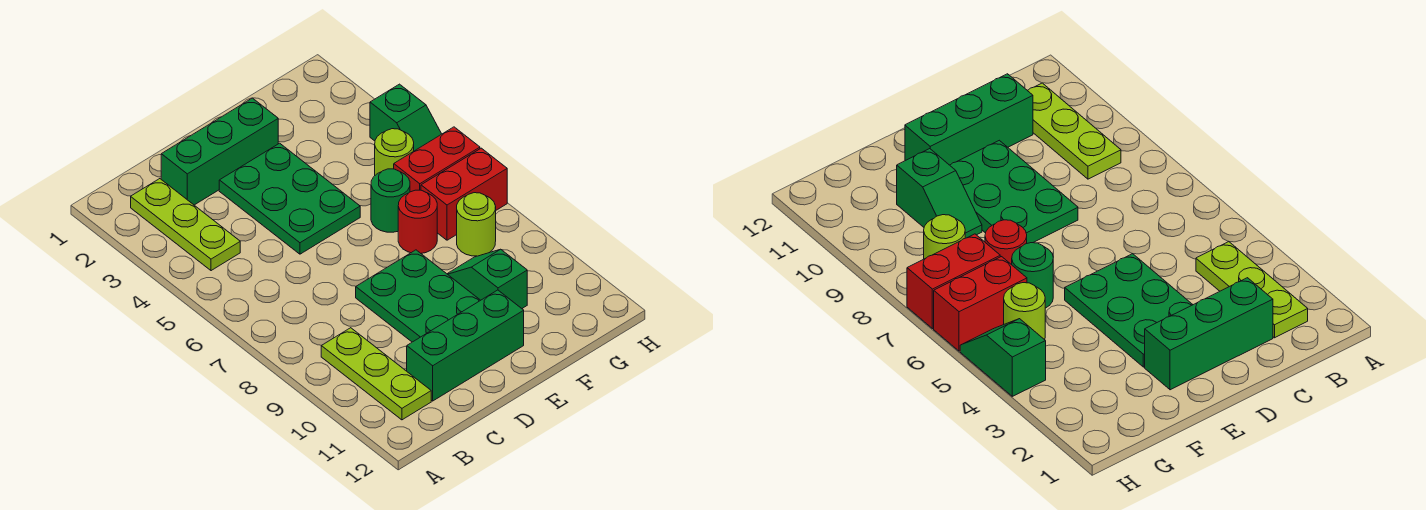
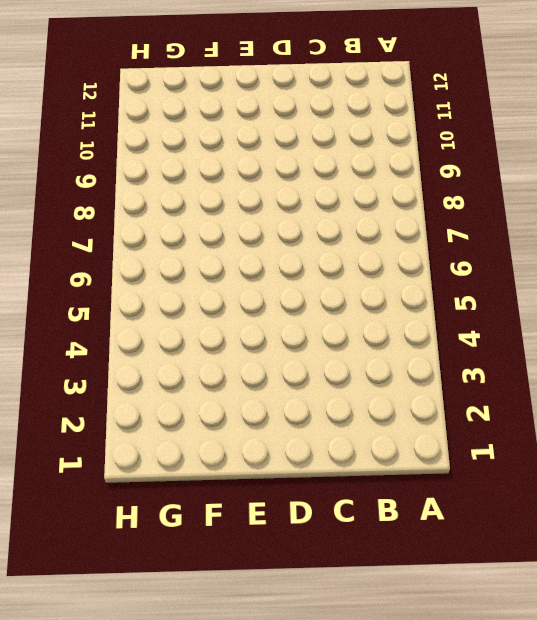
none -> lime 1x3 plate [131,179,240,271]
none -> lime 1x3 plate [321,328,431,420]
none -> green 1x3 brick [161,98,278,205]

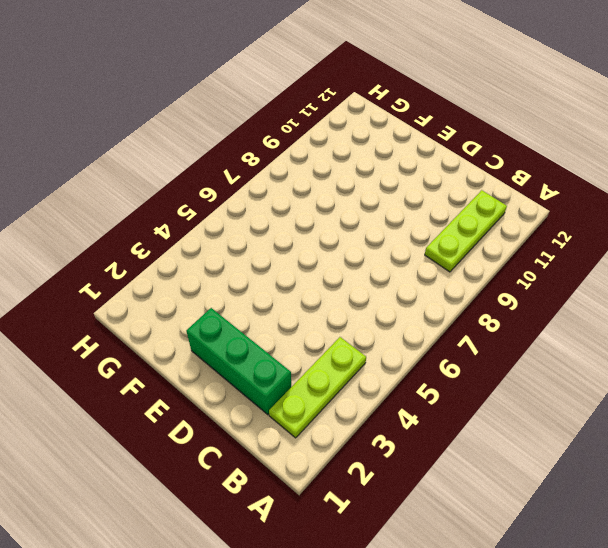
none -> green 1x3 brick [407,290,524,401]
none -> green 2x3 plate [219,143,360,254]
none -> green 2x3 plate [356,250,480,342]

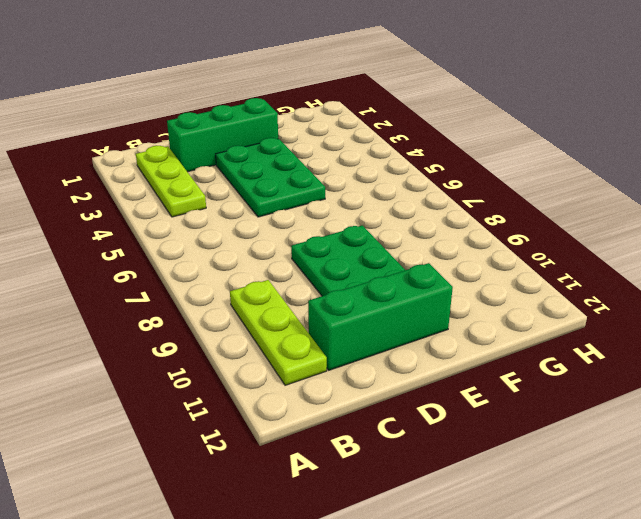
none -> green 1x1 round brick [371,169,410,232]
none -> red 1x1 round brick [398,190,437,253]
none -> green 1x2 slope [448,249,527,308]

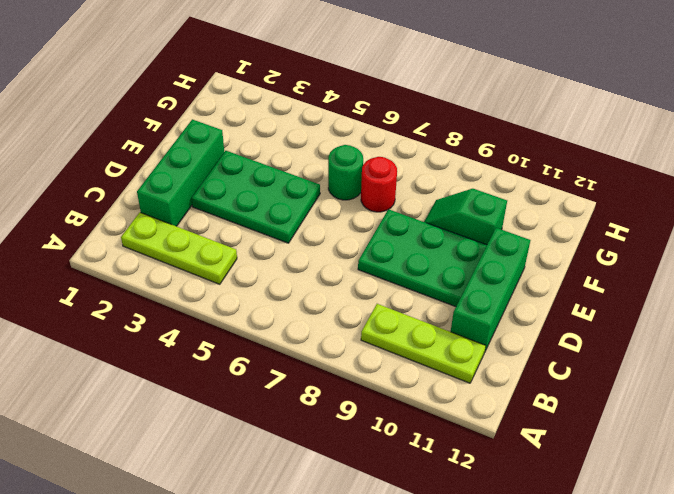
none -> lime 1x1 round brick [375,129,414,175]
none -> red 1x2 brick [394,127,480,192]
none -> red 1x2 brick [421,148,507,240]

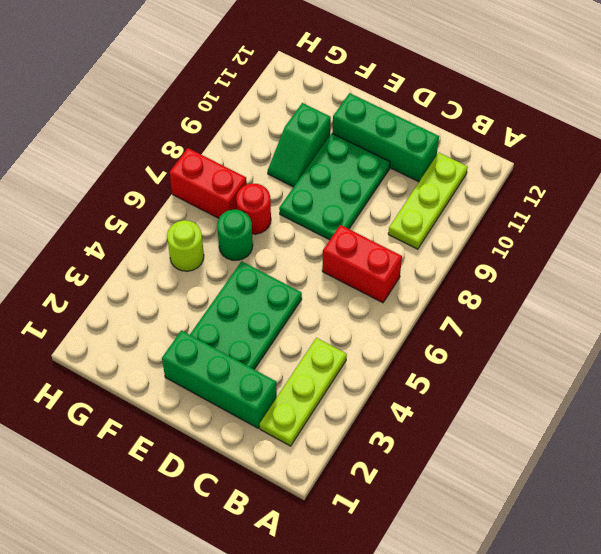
red 1x2 brick [322,225,402,303] -> red 1x2 brick moved to [394,127,480,192]
none -> lime 1x1 round brick [457,193,496,256]
none -> green 1x2 slope [370,84,441,151]

